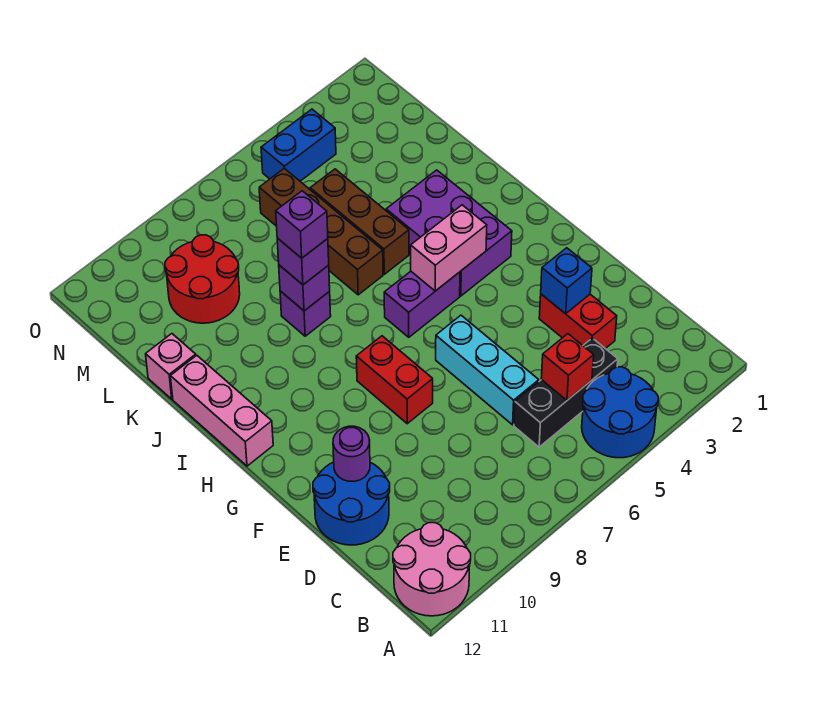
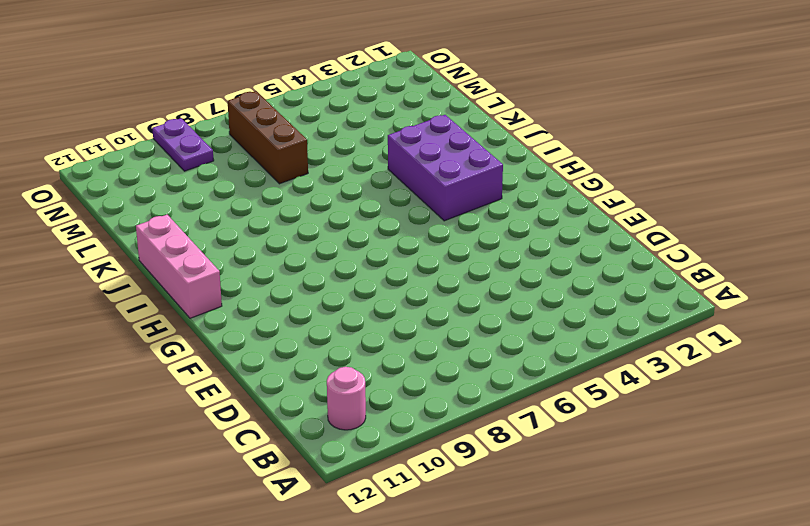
pink 1x1 round brick [327,367,366,430] -> pink 2x2 round brick [393,523,471,616]
brown 1x3 brick [228,91,308,184] -> brown 1x3 brick moved to [310,169,409,274]
purple 1x2 plate [152,118,214,171] -> none
none -> blue 2x2 round brick [582,367,658,458]
none -> black 1x3 brick [514,338,618,447]
none -> red 1x2 brick [539,294,617,349]

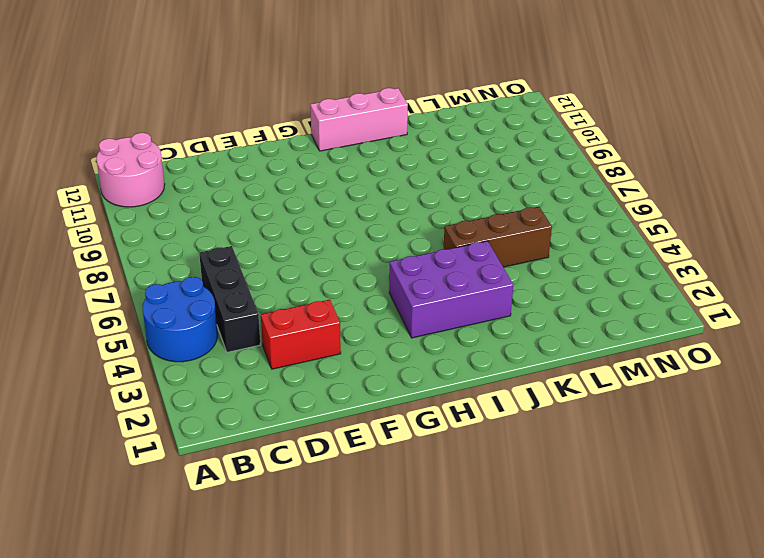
none -> cyan 1x3 brick [436,315,539,425]
none -> blue 2x2 round brick [313,462,390,545]
none -> red 1x2 brick [356,336,433,424]

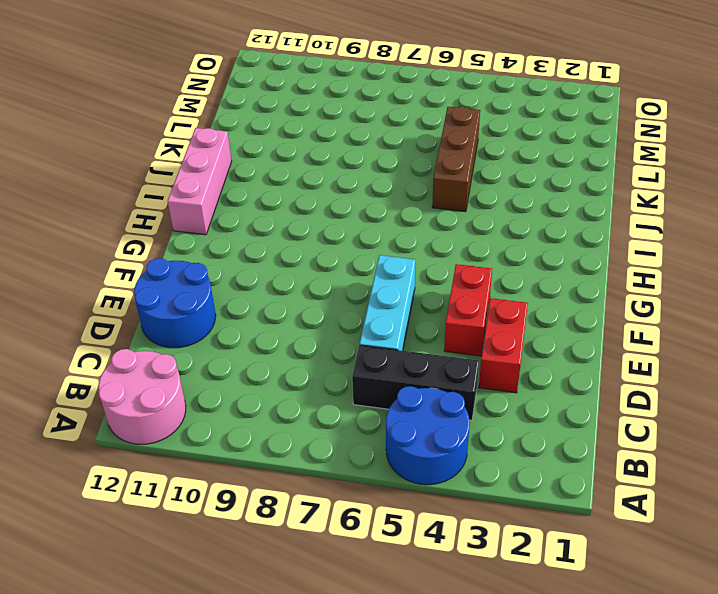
red 1x2 brick [444,264,492,356] -> red 1x2 brick moved to [356,336,433,424]
none -> purple 2x3 brick [386,170,512,296]
none -> purple 1x2 brick [384,271,460,337]
none -> brown 1x4 brick [259,168,383,295]

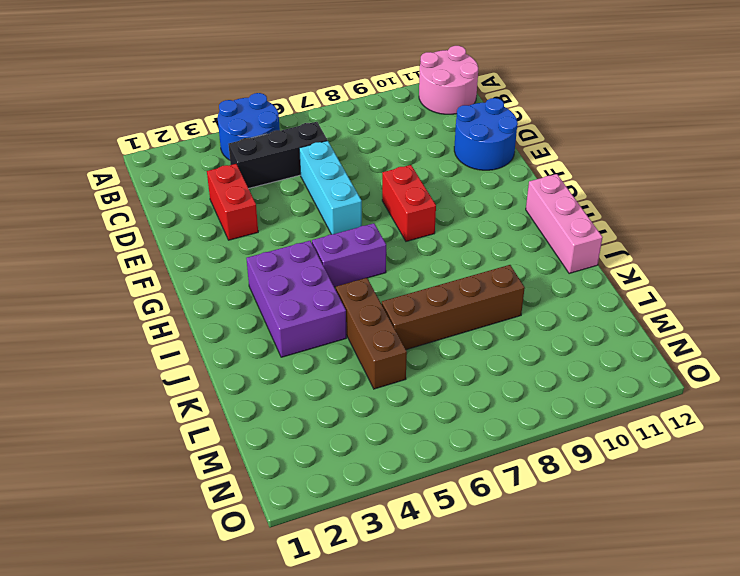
brown 1x4 brick [382,265,525,350] -> brown 1x4 brick turned to [259,168,383,295]
none -> purple 1x1 brick [280,291,331,336]
none -> pink 1x1 brick [146,334,196,399]
none -> red 2x2 round brick [165,235,240,323]

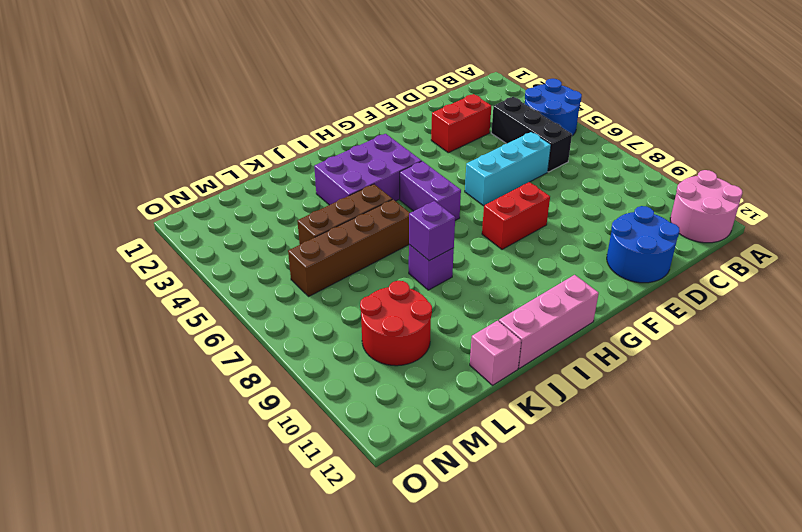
none -> blue 1x2 brick [261,109,336,181]
none -> red 1x1 brick [541,334,594,400]
none -> blue 1x1 brick [541,248,592,314]

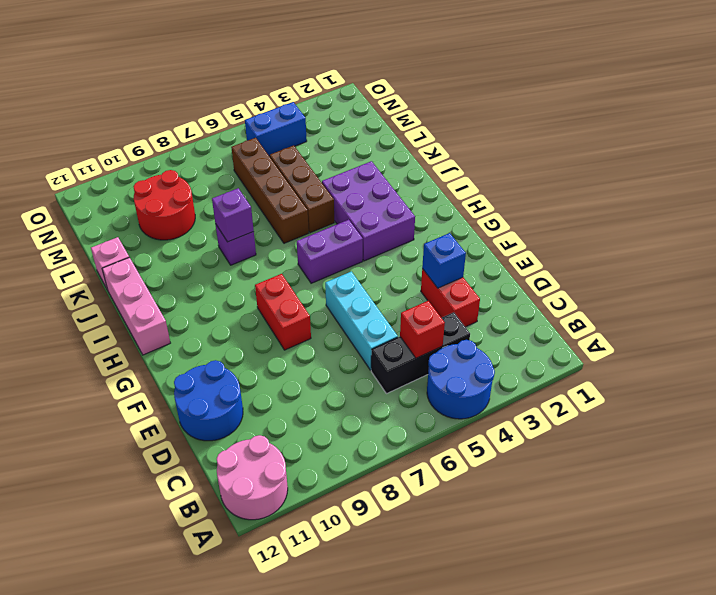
none -> purple 1x1 round brick [333,426,370,481]
none -> pink 1x2 brick [411,205,487,291]
none -> purple 1x1 brick [277,238,329,285]

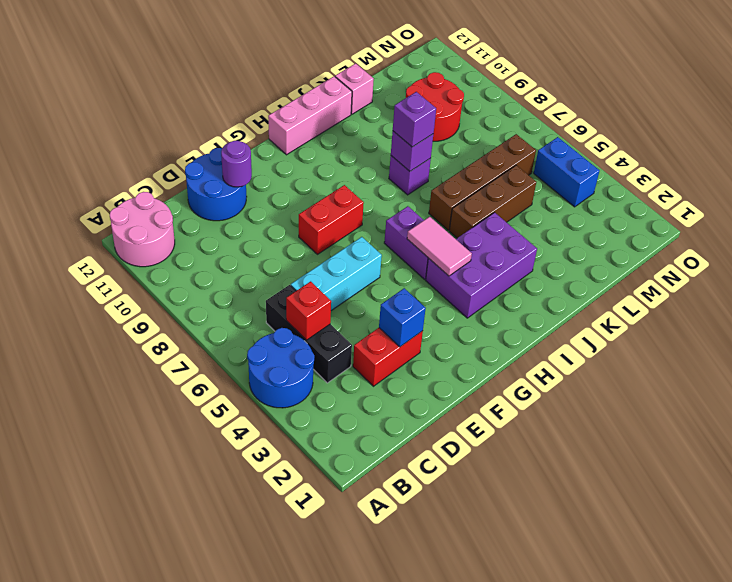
pink 1x2 tile [407,217,472,276] -> pink 1x2 brick [411,205,487,291]
none -> purple 1x1 brick [276,191,328,258]

